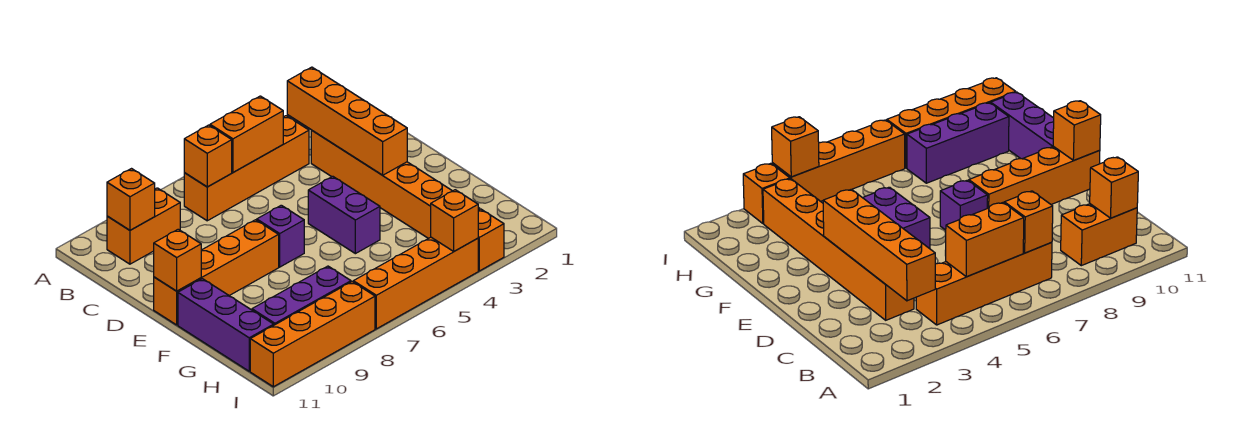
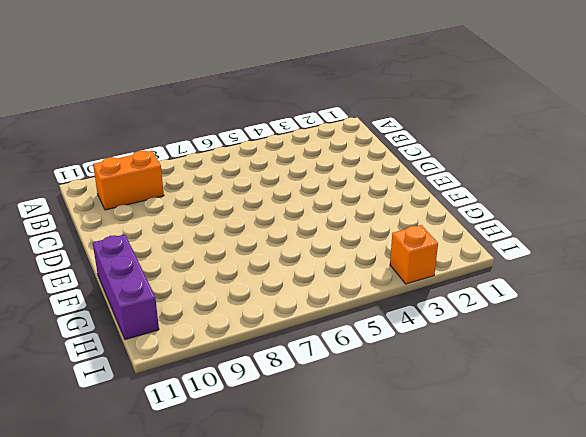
none -> orange 1x4 brick [184,116,309,221]
none -> orange 1x6 brick [311,130,480,239]
none -> purple 1x2 brick [308,176,380,254]

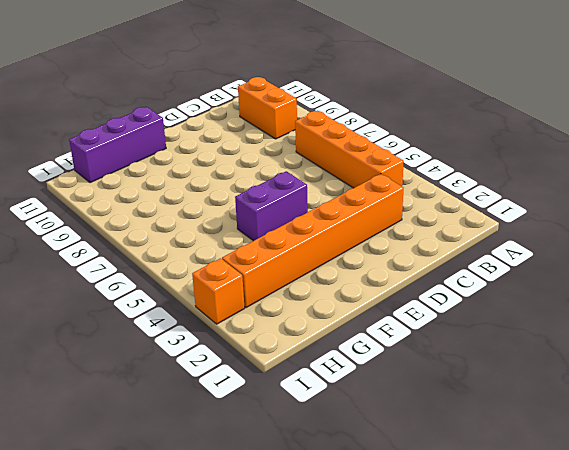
none -> purple 1x1 brick [257,205,304,267]
none -> orange 1x4 brick [154,220,279,325]
none -> purple 1x3 brick [252,266,351,325]

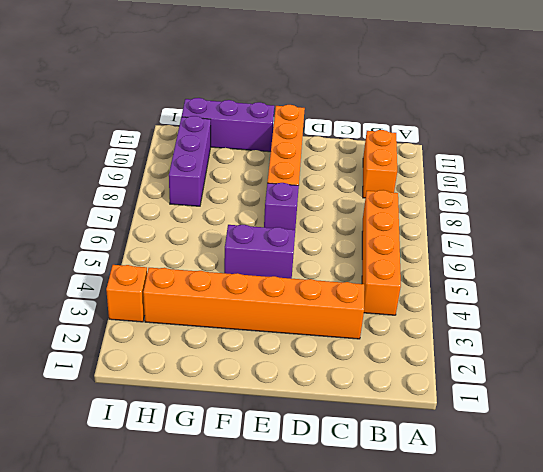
none -> orange 1x4 brick [353,237,478,329]
none -> orange 1x4 brick [250,282,375,387]
none -> orange 1x4 brick [287,67,407,175]

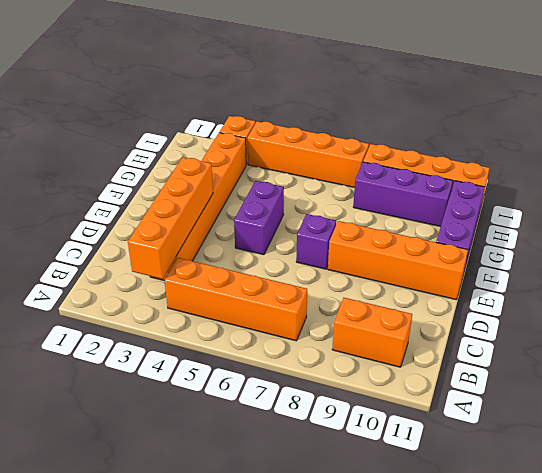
none -> orange 1x2 brick [210,96,283,172]
none -> orange 1x1 brick [184,125,232,187]
none -> orange 1x1 brick [107,169,155,230]

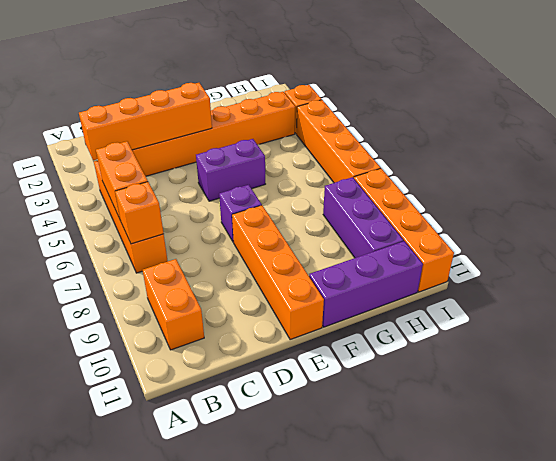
none -> orange 1x1 brick [107,169,155,230]
none -> orange 1x1 brick [154,229,201,291]
none -> orange 1x1 brick [431,190,478,251]

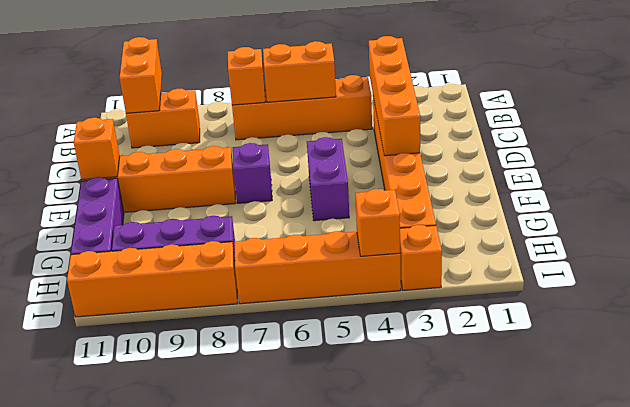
orange 1x2 brick [120,37,162,113] -> orange 1x1 brick [107,169,155,230]

